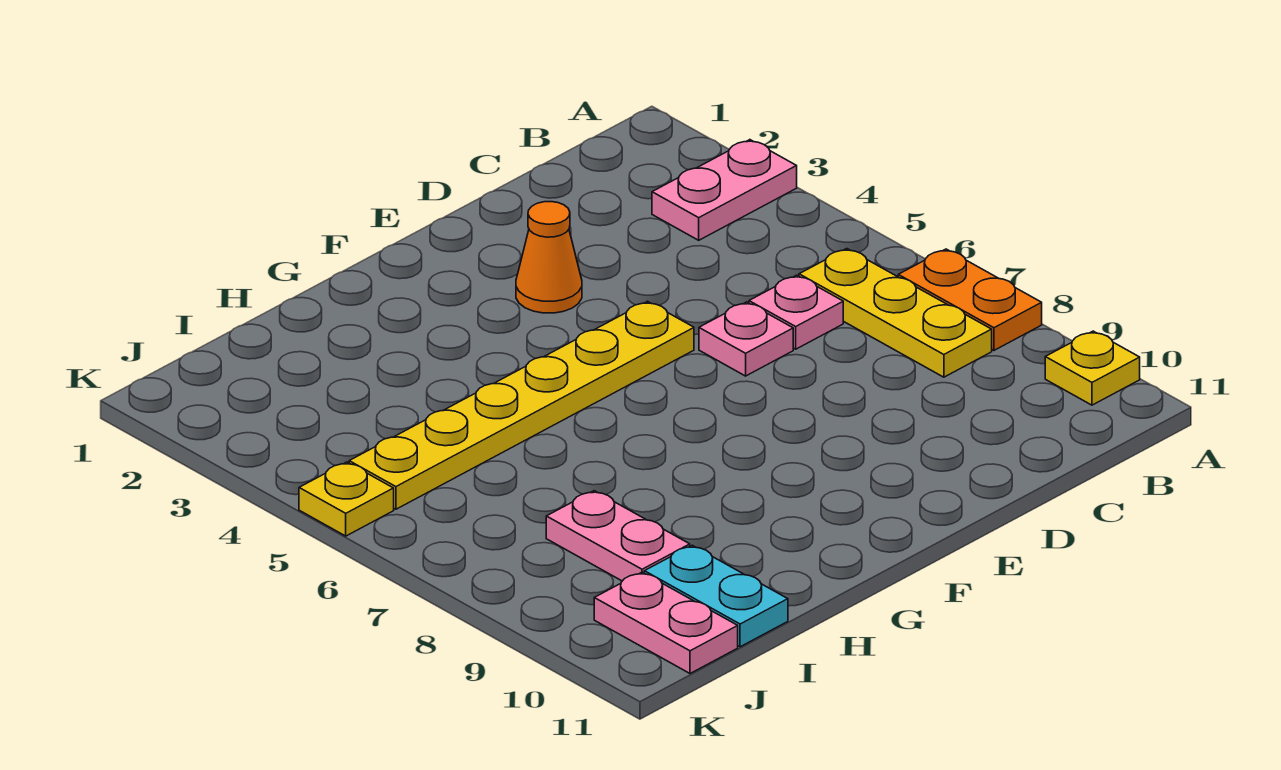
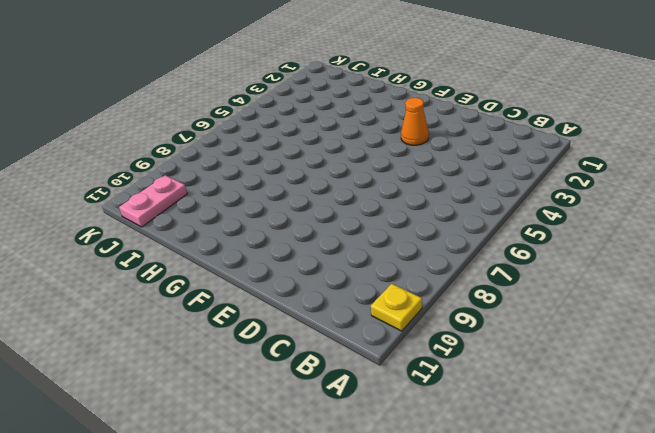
none -> pink 1x2 plate [652,140,797,240]
none -> orange 1x2 plate [898,249,1042,350]
none -> yellow 1x3 plate [799,249,992,377]

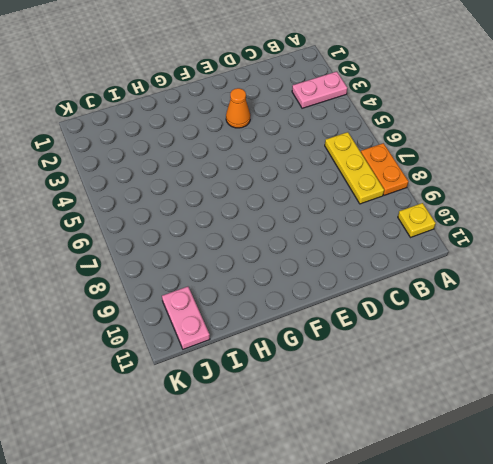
none -> pink 1x1 plate [749,275,843,349]
none -> pink 1x1 plate [699,302,793,376]
none -> yellow 1x6 plate [349,301,694,509]

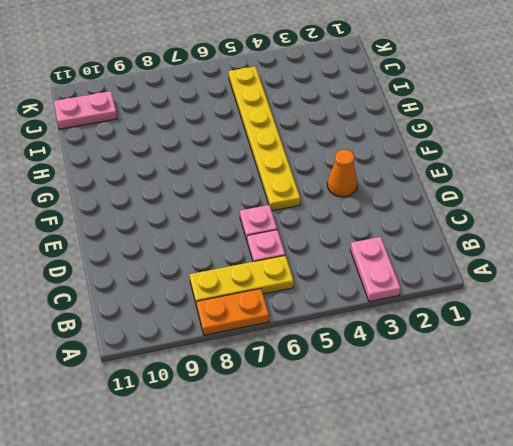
none -> yellow 1x1 plate [1045,331,1140,405]
none -> pink 1x2 plate [546,491,690,581]
none -> cyan 1x2 plate [644,545,788,647]

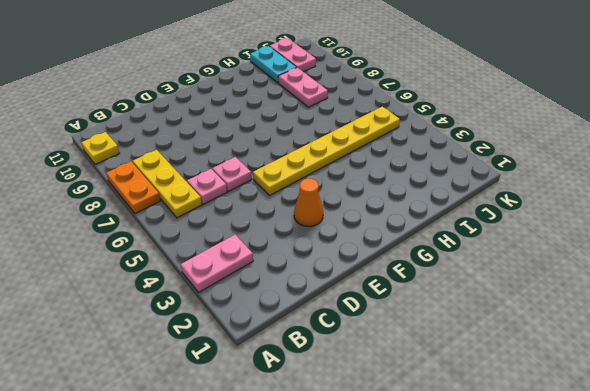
none -> yellow 1x1 plate [299,462,394,536]

